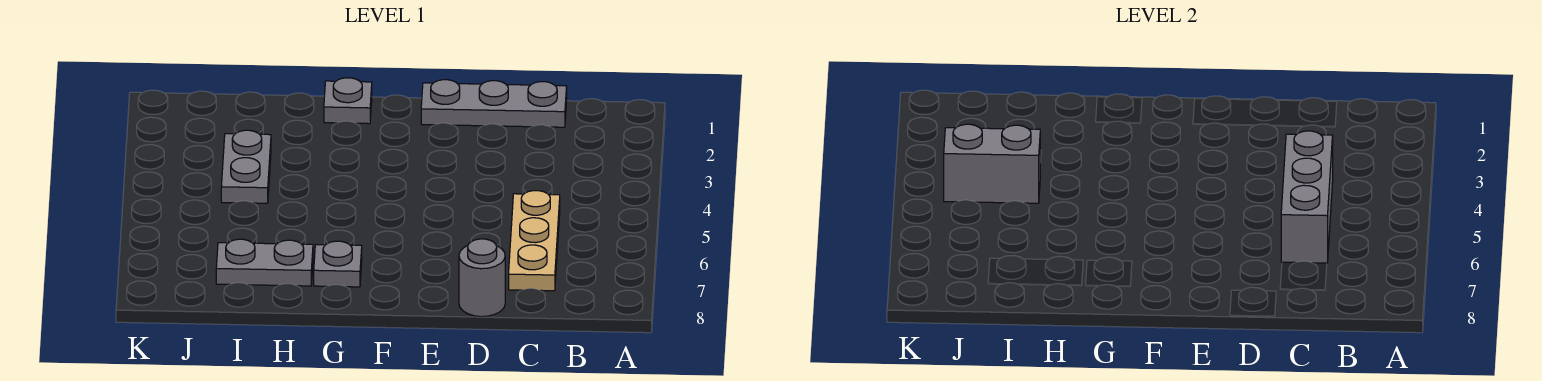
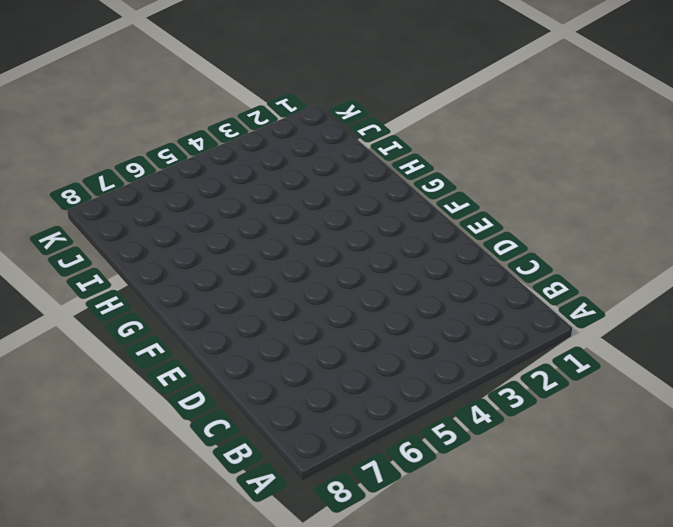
none -> grey 1x3 plate [421,80,567,127]
none -> tan 1x3 plate [509,191,560,291]

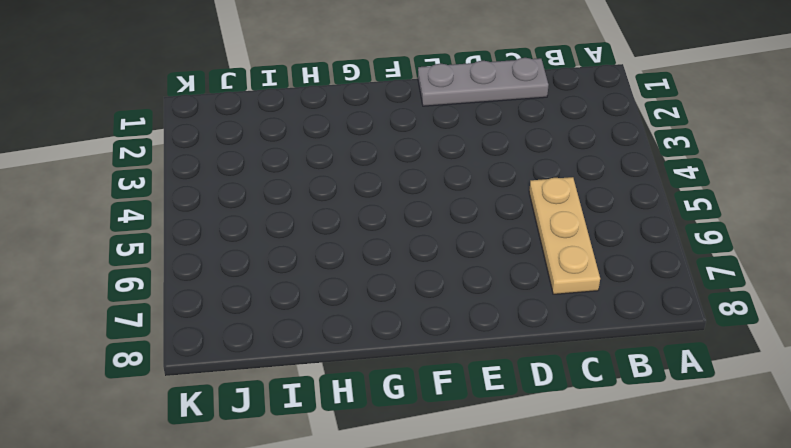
none -> grey 1x1 round brick [459,239,505,317]
none -> grey 1x1 plate [324,78,372,124]

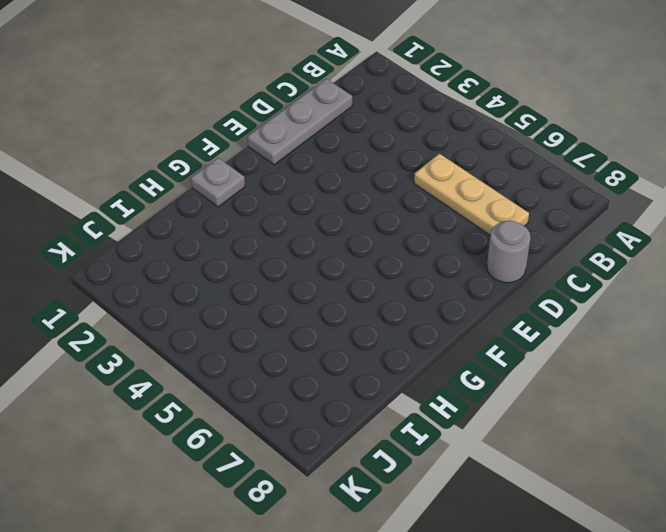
none -> grey 1x1 plate [314,241,362,287]
none -> grey 1x2 plate [216,239,313,286]

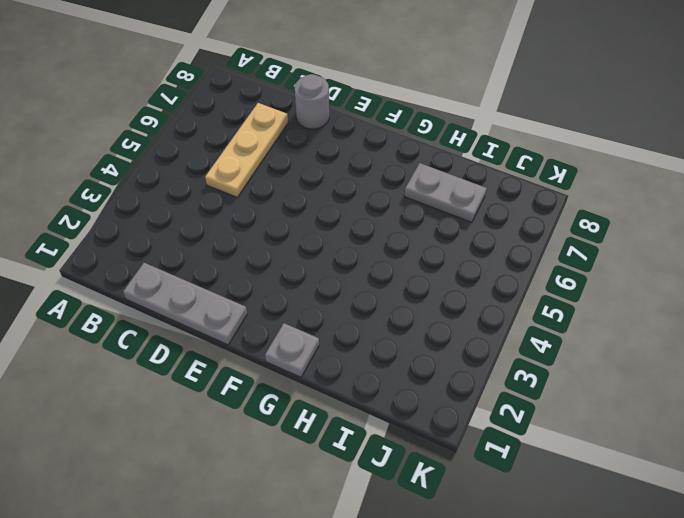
none -> grey 1x1 plate [314,241,362,287]
none -> grey 1x2 plate [221,130,271,203]

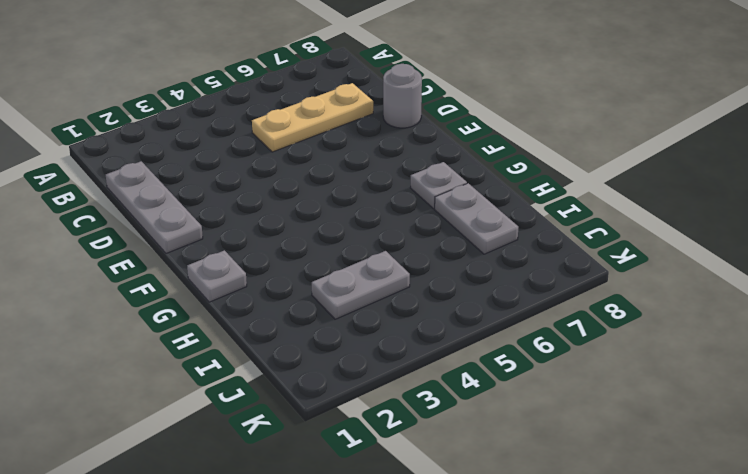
none -> grey 1x3 brick [1281,131,1333,263]
none -> grey 1x2 brick [944,124,1040,203]

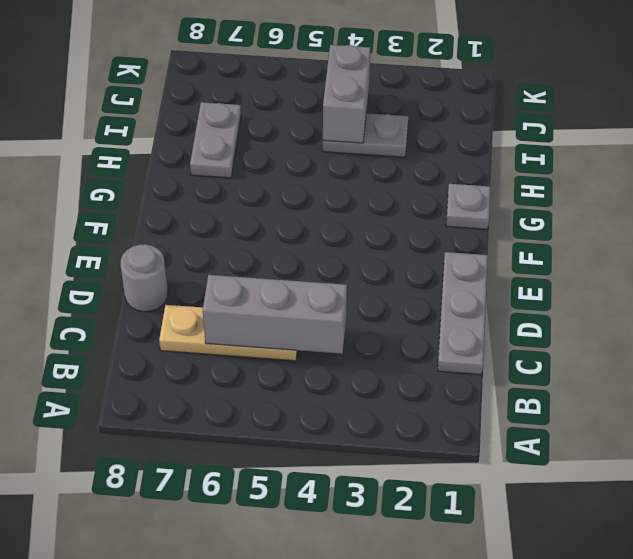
none -> grey 1x1 plate [314,241,362,287]

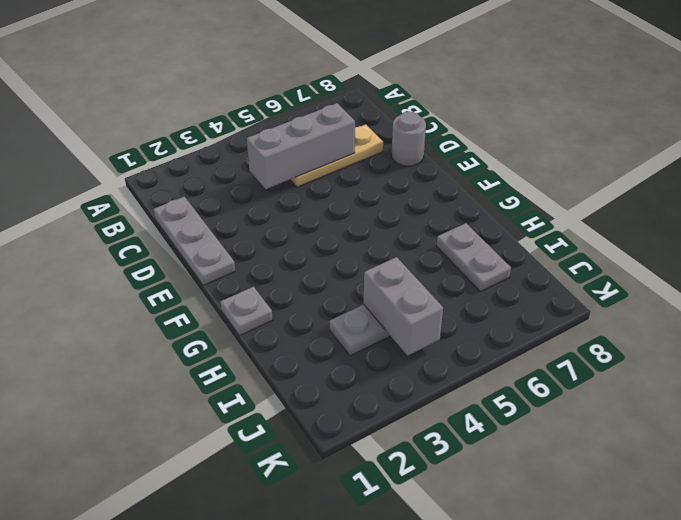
none -> grey 1x1 plate [314,241,362,287]

